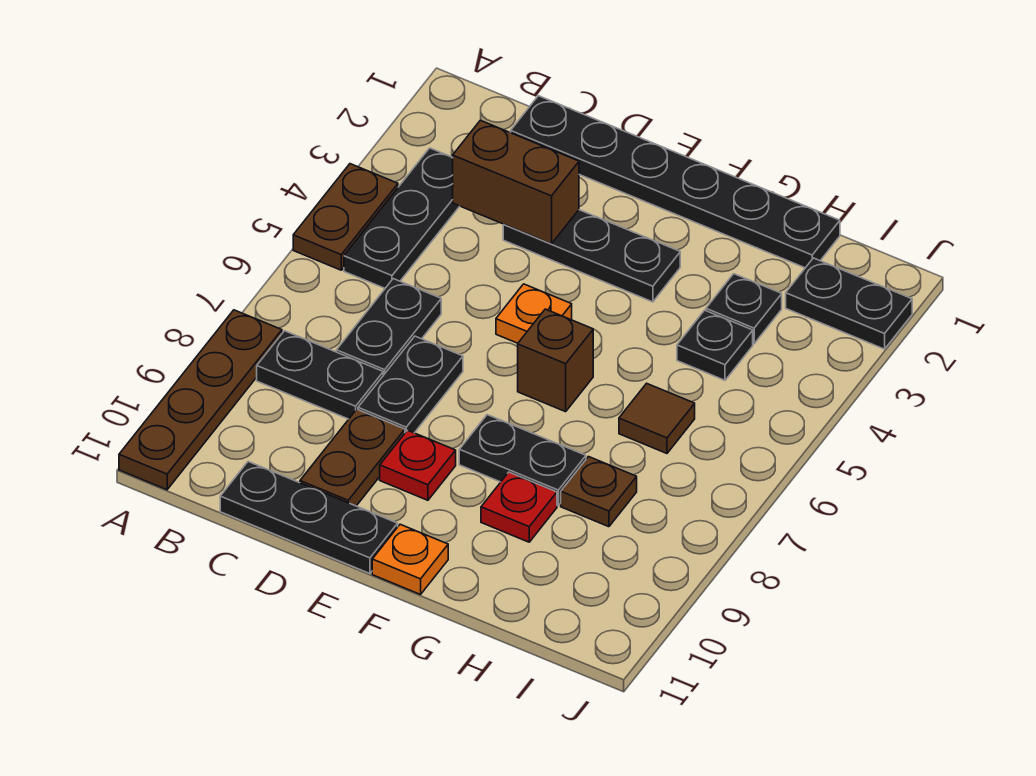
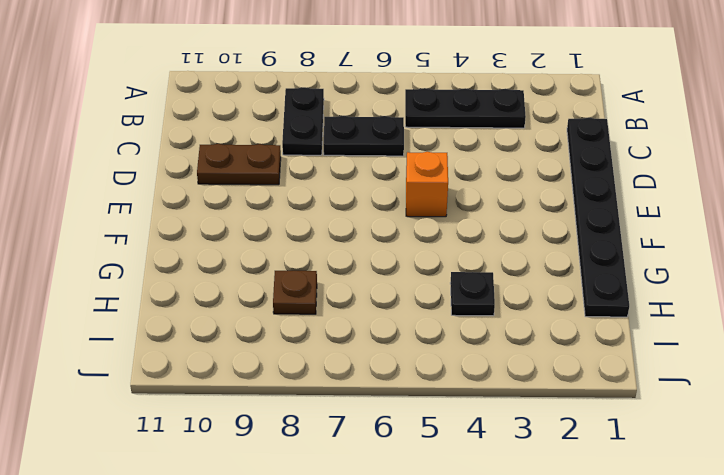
orange 1x1 brick [406,152,448,217] -> orange 1x1 plate [496,284,572,343]
none -> brown 1x2 plate [293,164,398,270]
none -> brown 1x4 plate [119,310,282,490]
none -> black 1x3 plate [220,462,398,574]

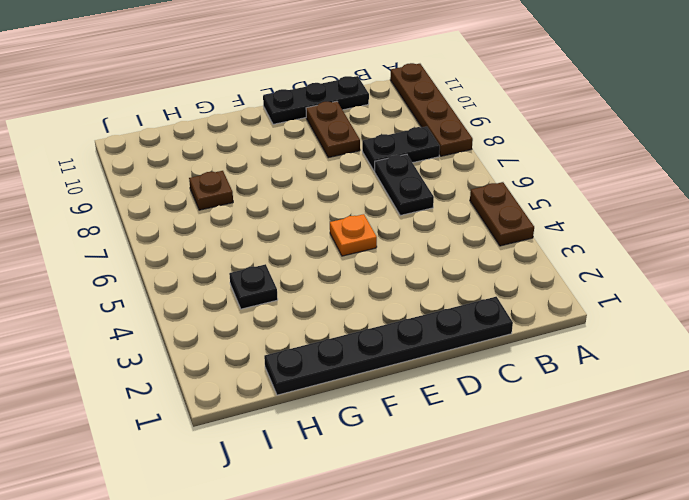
none -> black 1x3 plate [344,148,460,288]
none -> black 1x3 plate [503,210,680,302]
none -> black 1x2 plate [358,336,463,433]

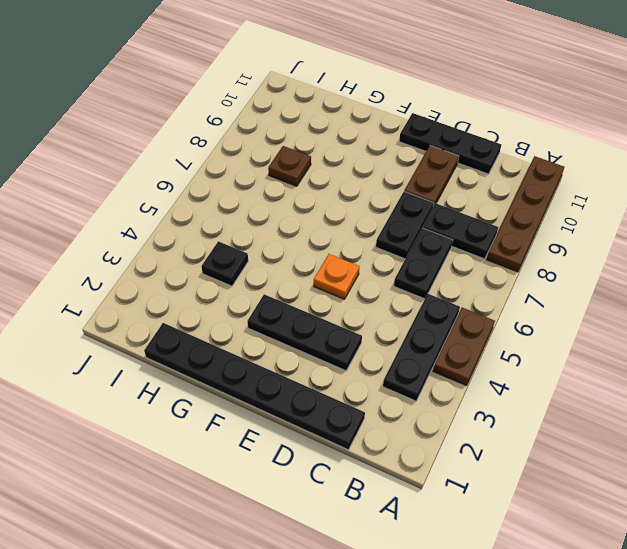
none -> red 1x1 plate [380,430,456,500]
none -> brown 1x1 brick [518,309,593,412]
none -> black 1x2 plate [459,415,586,506]

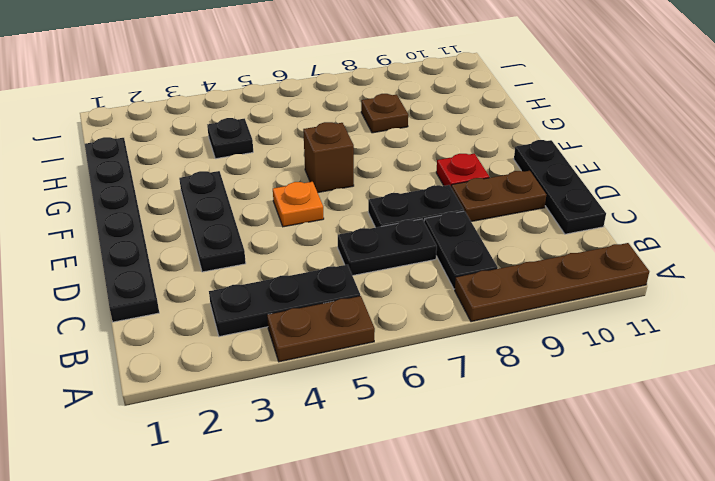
none -> black 1x2 plate [459,415,586,506]
none -> orange 1x1 plate [372,524,448,594]
none -> red 1x1 plate [481,472,557,542]

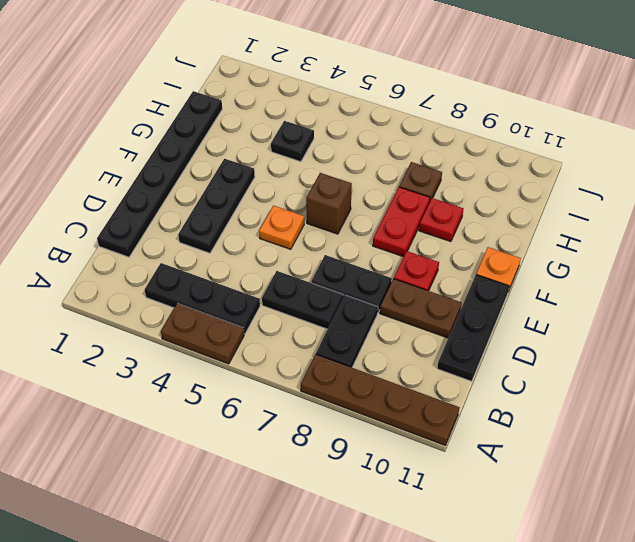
red 1x2 plate [373,187,430,257] -> black 1x2 plate [459,415,586,506]
none -> black 1x1 plate [706,274,782,344]
none -> brown 1x1 tile [619,383,695,453]
none -> black 1x2 plate [786,258,912,349]

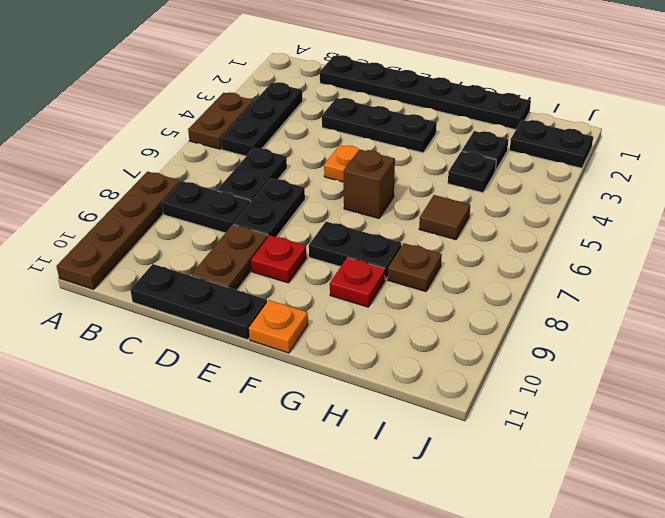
none -> brown 1x2 brick [453,120,579,244]

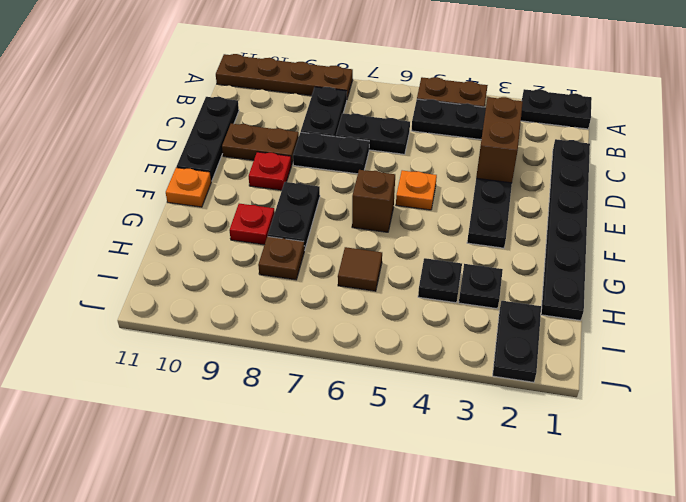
black 1x2 plate [521,89,592,129] -> none

